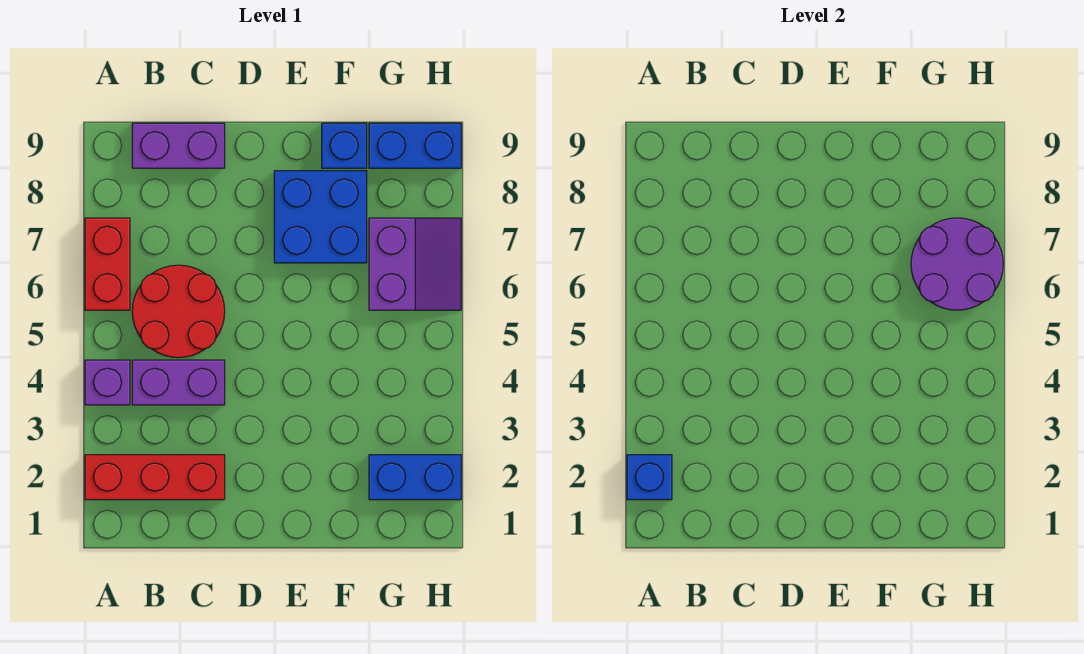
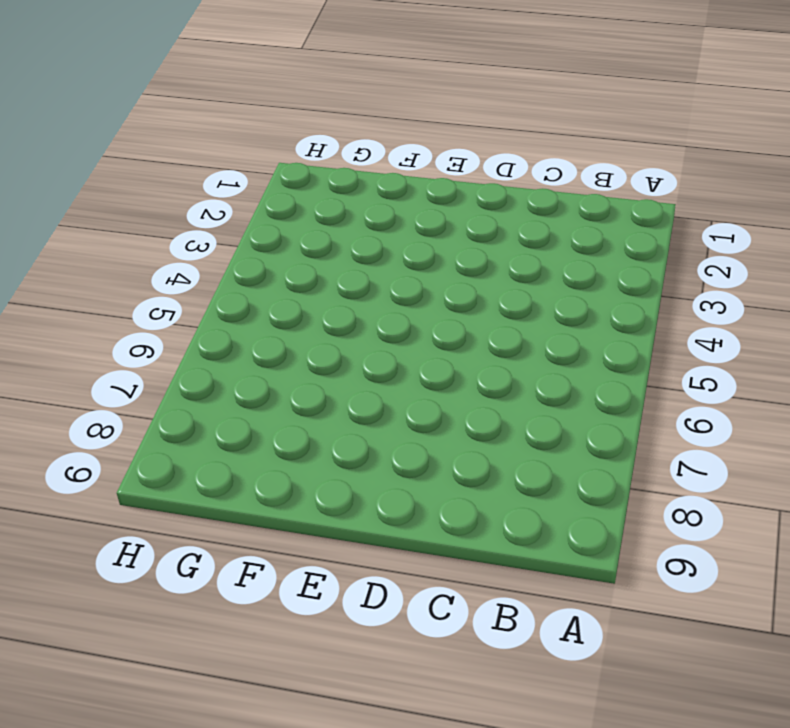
none -> red 1x3 brick [85,455,225,500]
none -> purple 1x1 brick [85,360,130,405]
none -> red 1x2 brick [85,218,130,310]

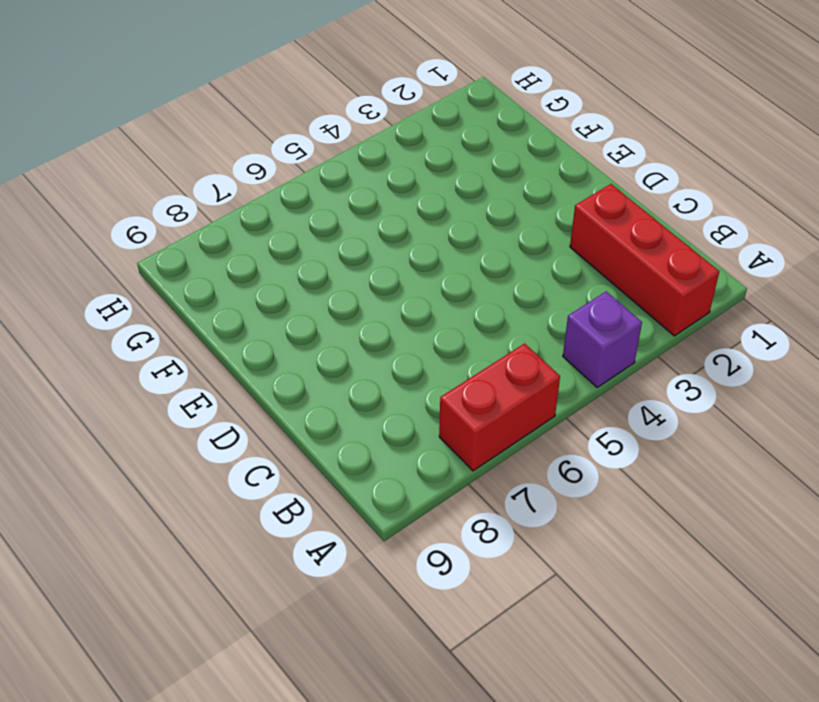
none -> purple 1x2 brick [132,360,225,405]
none -> red 2x2 round brick [132,265,225,358]
none -> purple 1x2 brick [132,123,225,168]

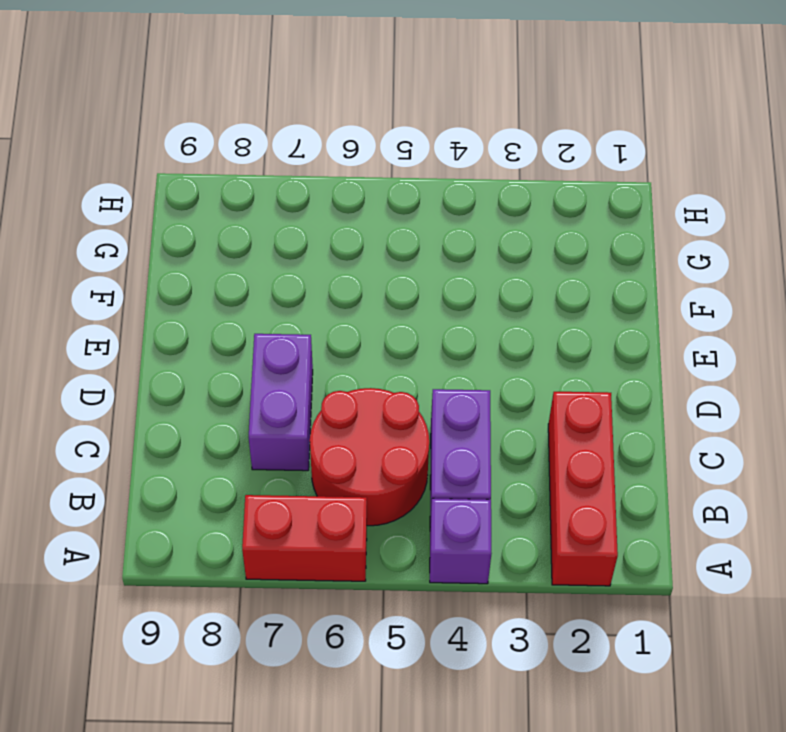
purple 1x2 brick [249,334,313,471] -> purple 1x2 brick moved to [132,123,225,168]
none -> blue 2x2 brick [274,171,367,263]
none -> blue 1x1 brick [322,123,367,168]
none -> blue 1x2 brick [369,455,461,500]

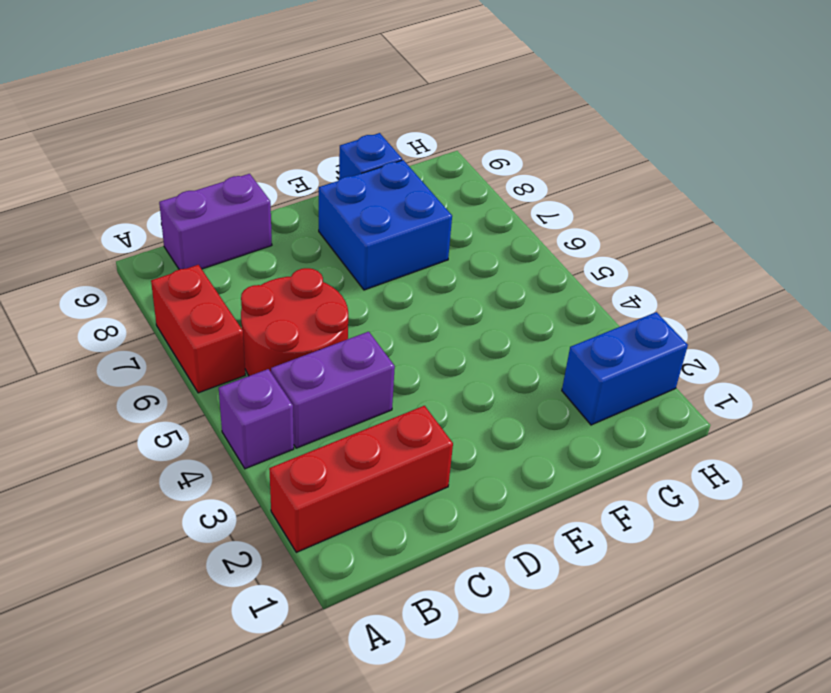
none -> purple 2x2 slope [369,218,461,310]
none -> blue 1x2 brick [369,123,461,168]
none -> blue 1x1 brick [627,455,672,500]

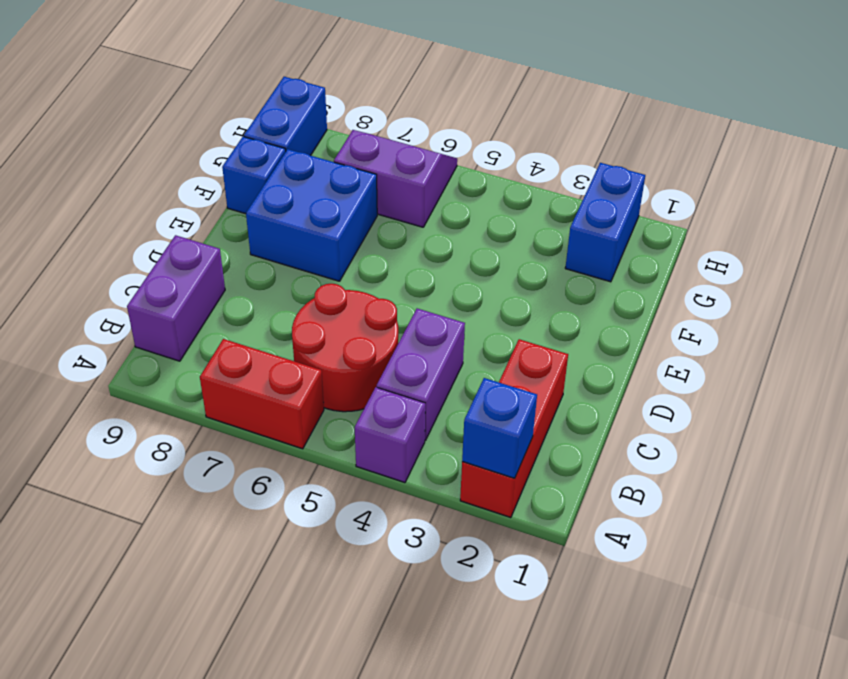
none -> purple 2x2 round brick [911,218,1003,310]

